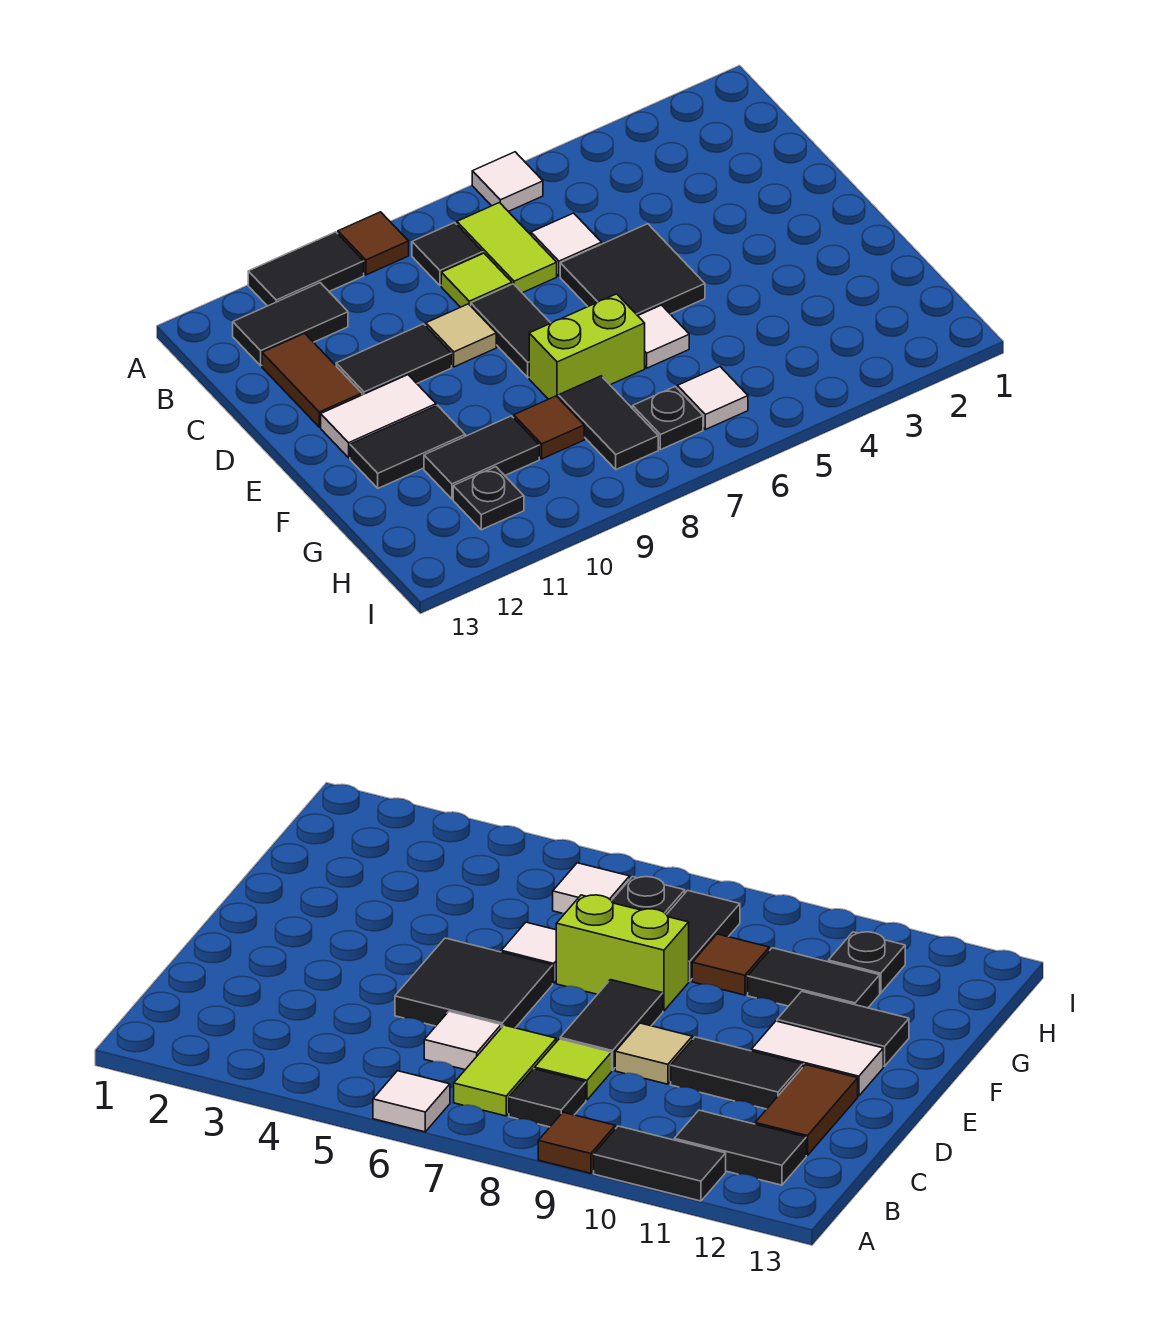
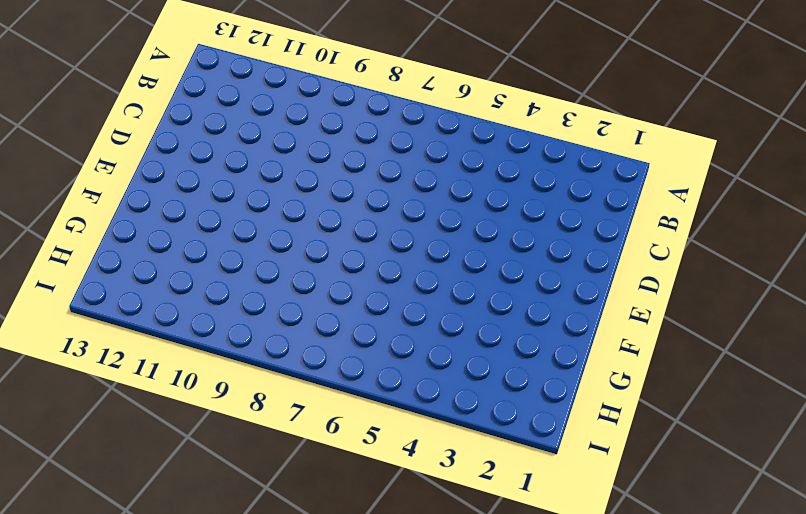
none -> white 1x1 tile [472,152,543,211]
none -> brown 1x1 tile [338,212,409,275]
none -> black 1x2 tile [248,232,364,306]

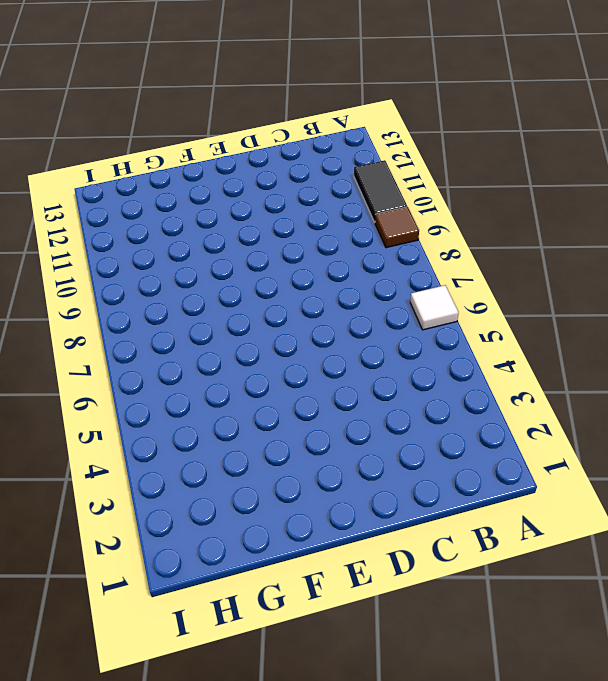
none -> lime 1x2 tile [457,203,557,293]
none -> black 1x1 tile [412,223,483,286]
none -> black 1x2 tile [233,283,348,366]

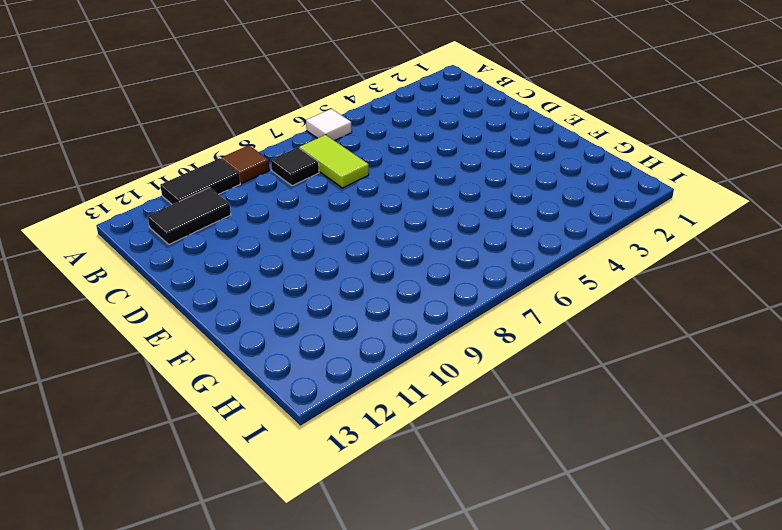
none -> white 1x1 tile [531,213,602,276]
none -> lime 1x1 tile [441,253,512,307]
none -> brown 1x2 tile [262,333,362,427]

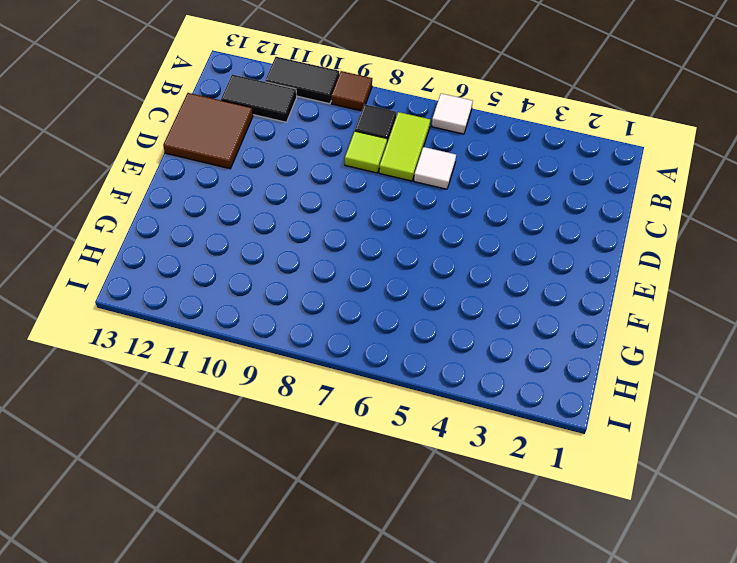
brown 2x2 tile [163,93,253,169] -> brown 1x2 tile [262,333,362,427]
none -> black 2x2 tile [560,224,705,316]
none -> black 1x2 tile [471,284,550,378]
none -> tan 1x1 tile [426,304,496,367]

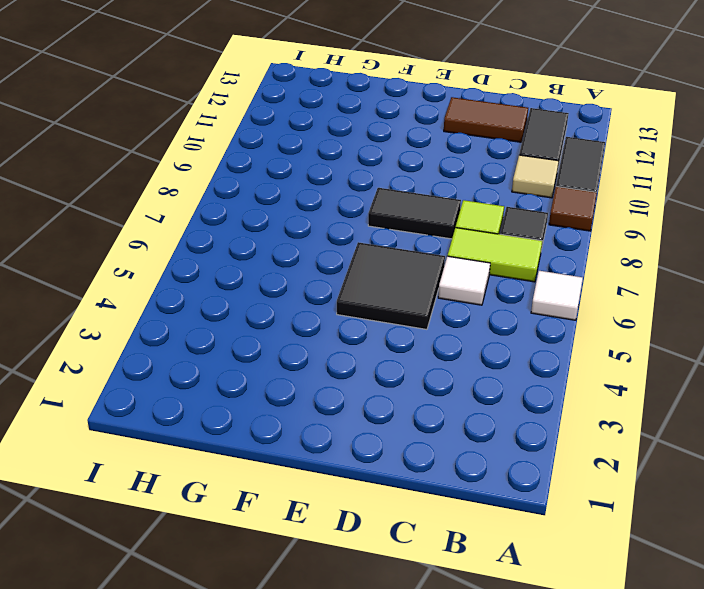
tan 1x1 tile [512,155,559,198] -> tan 1x1 tile moved to [426,304,496,367]
none -> black 1x2 tile [336,324,452,395]
none -> white 1x2 tile [321,375,436,458]
none -> white 1x1 tile [638,305,689,368]

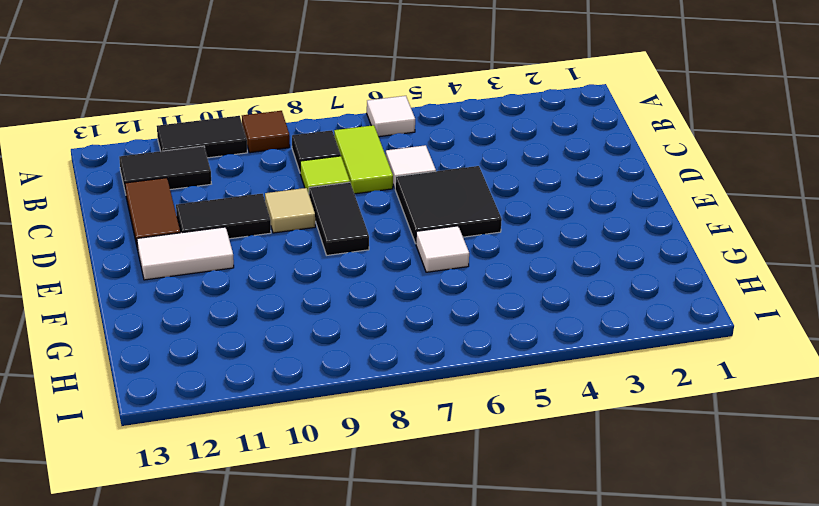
none -> lime 1x2 brick [529,294,645,399]
none -> black 1x2 tile [350,405,465,488]
none -> black 1x2 tile [559,376,658,469]

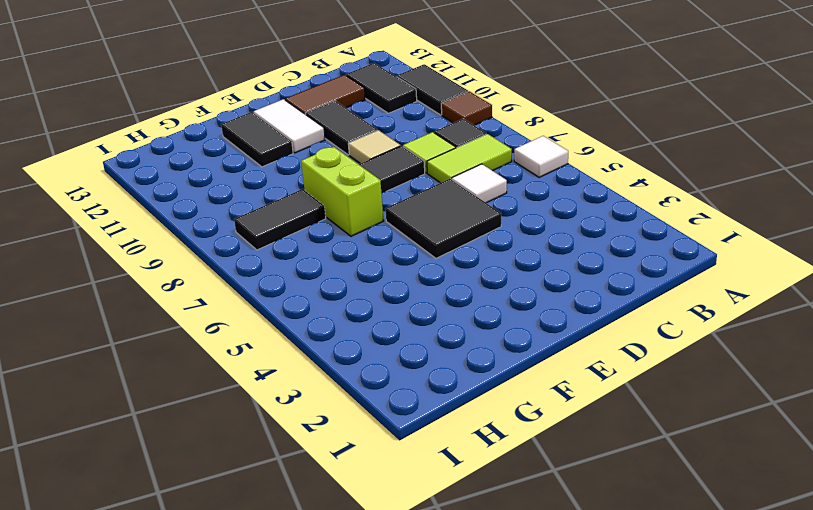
none -> white 1x1 tile [638,305,689,368]
none -> brown 1x1 tile [514,396,584,459]
none -> black 1x2 tile [424,416,539,499]

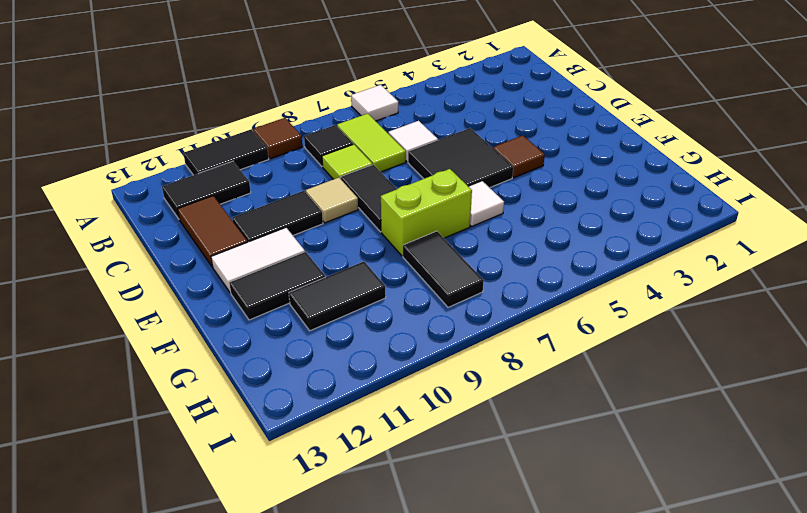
brown 1x1 tile [493,135,545,178] -> brown 1x1 tile moved to [514,396,584,459]
none -> white 1x1 tile [677,367,748,430]
none -> black 1x1 plate [633,387,703,450]
none -> black 1x1 plate [453,467,524,530]

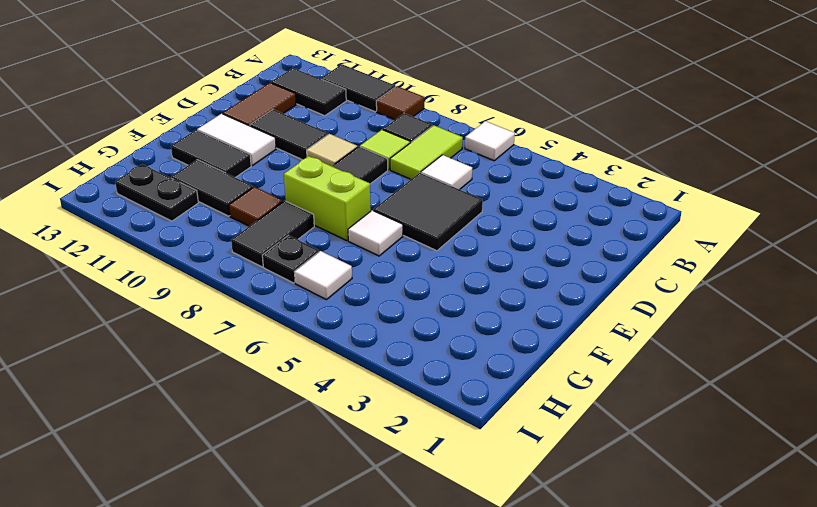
black 1x2 plate [115,164,198,221] -> black 1x1 plate [453,467,524,530]

